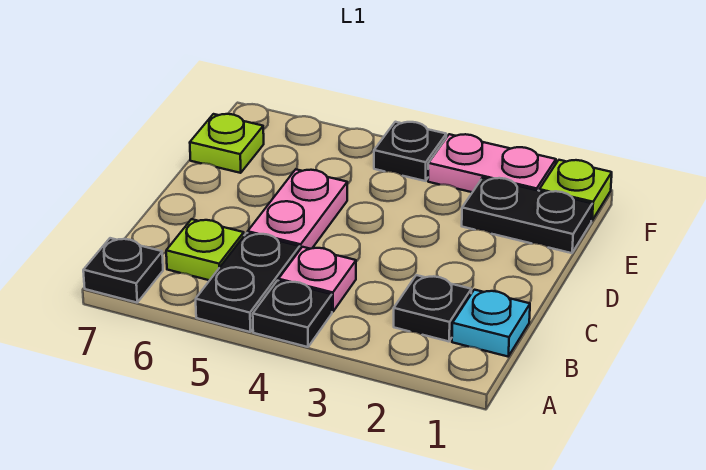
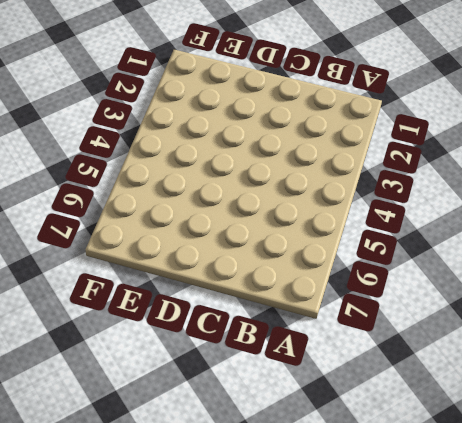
none -> black 1x1 plate [253,281,332,347]
none -> black 1x2 plate [196,233,300,332]
none -> black 1x1 plate [83,238,163,303]

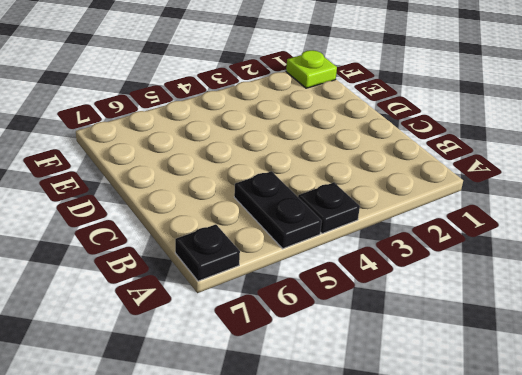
none -> cyan 1x1 plate [452,290,530,357]
none -> black 1x1 plate [394,275,471,341]
none -> pink 1x1 plate [279,247,356,312]

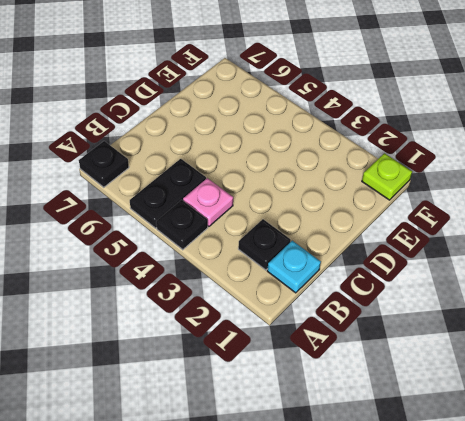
none -> lime 1x1 plate [166,219,244,280]
none -> pink 1x2 plate [248,169,347,249]
none -> black 1x2 plate [462,178,592,253]

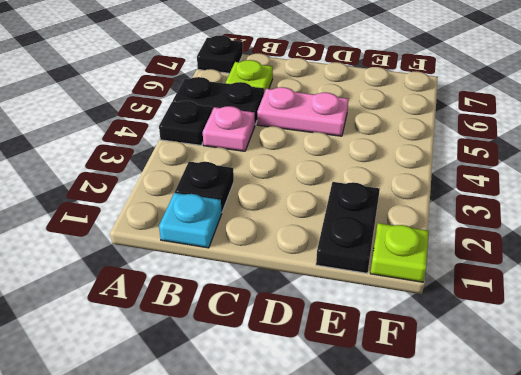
none -> lime 1x1 plate [190,114,264,173]
none -> pink 1x2 plate [428,134,556,192]
none -> black 1x1 plate [374,122,446,181]

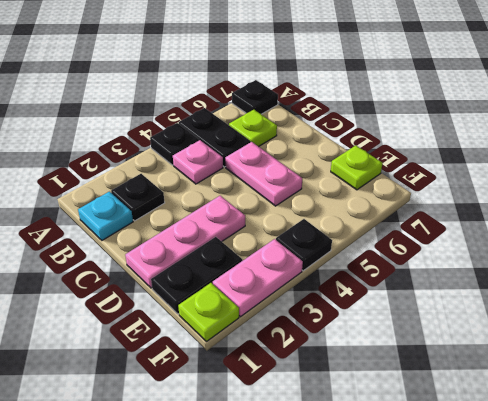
pink 1x3 plate [125,196,245,288] -> none

